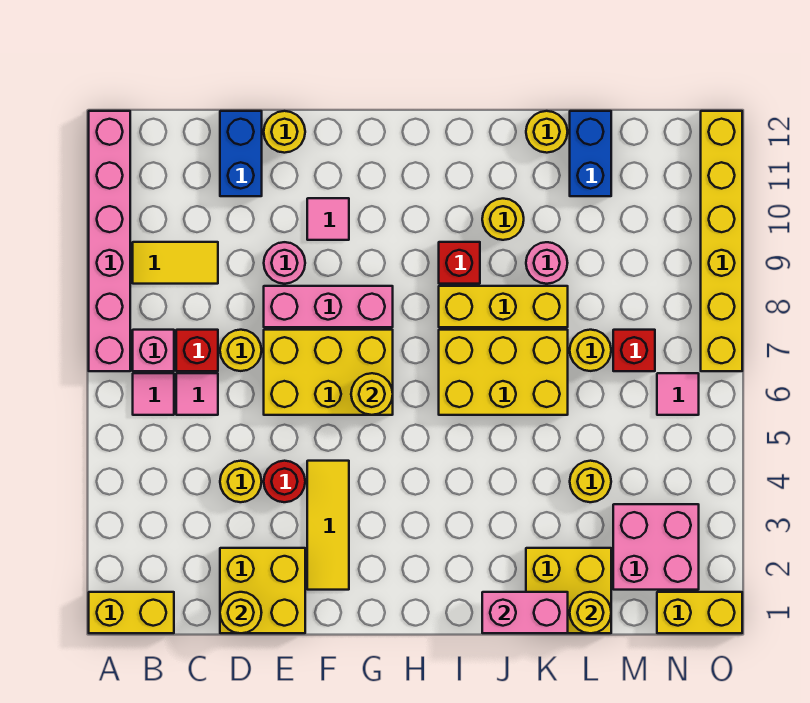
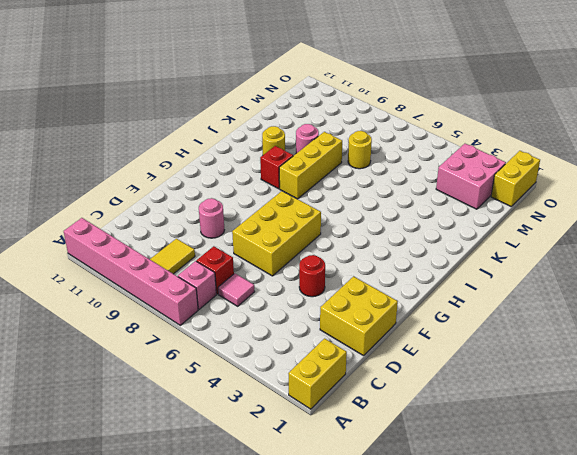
none -> pink 1x1 tile [133,373,174,415]
none -> yellow 1x1 round brick [220,461,262,502]
none -> yellow 1x1 round brick [220,330,262,371]
none -> blue 1x2 brick [220,111,262,196]

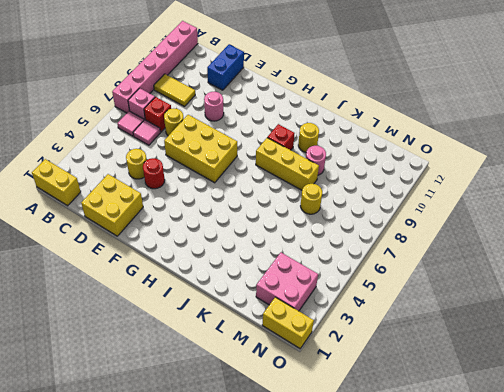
none -> pink 1x3 brick [264,286,393,327]
none -> yellow 1x1 round brick [264,111,305,153]
none -> yellow 1x3 tile [307,461,349,590]
none -> pink 1x1 tile [307,198,349,240]

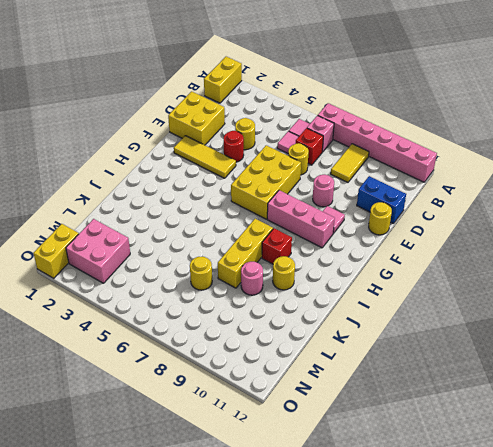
pink 1x3 brick [267,190,335,248] -> pink 1x3 brick turned to [264,286,393,327]
none -> yellow 2x3 brick [439,330,568,415]
none -> yellow 2x2 brick [526,548,611,633]
none -> yellow 1x1 round brick [526,111,568,153]
none -> yellow 1x1 round brick [570,461,611,502]

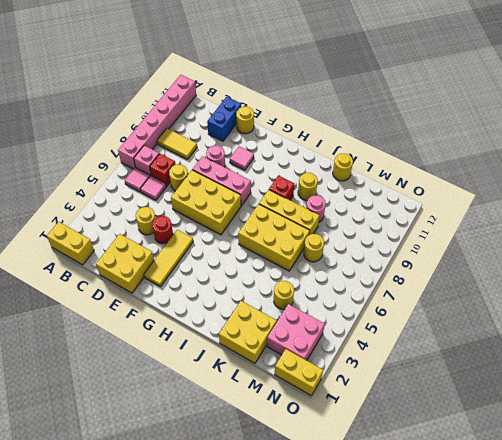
none -> blue 1x2 brick [570,111,611,196]
none -> red 1x1 brick [613,330,655,371]
none -> pink 1x1 tile [657,373,699,415]
none -> yellow 1x6 brick [701,111,742,371]

